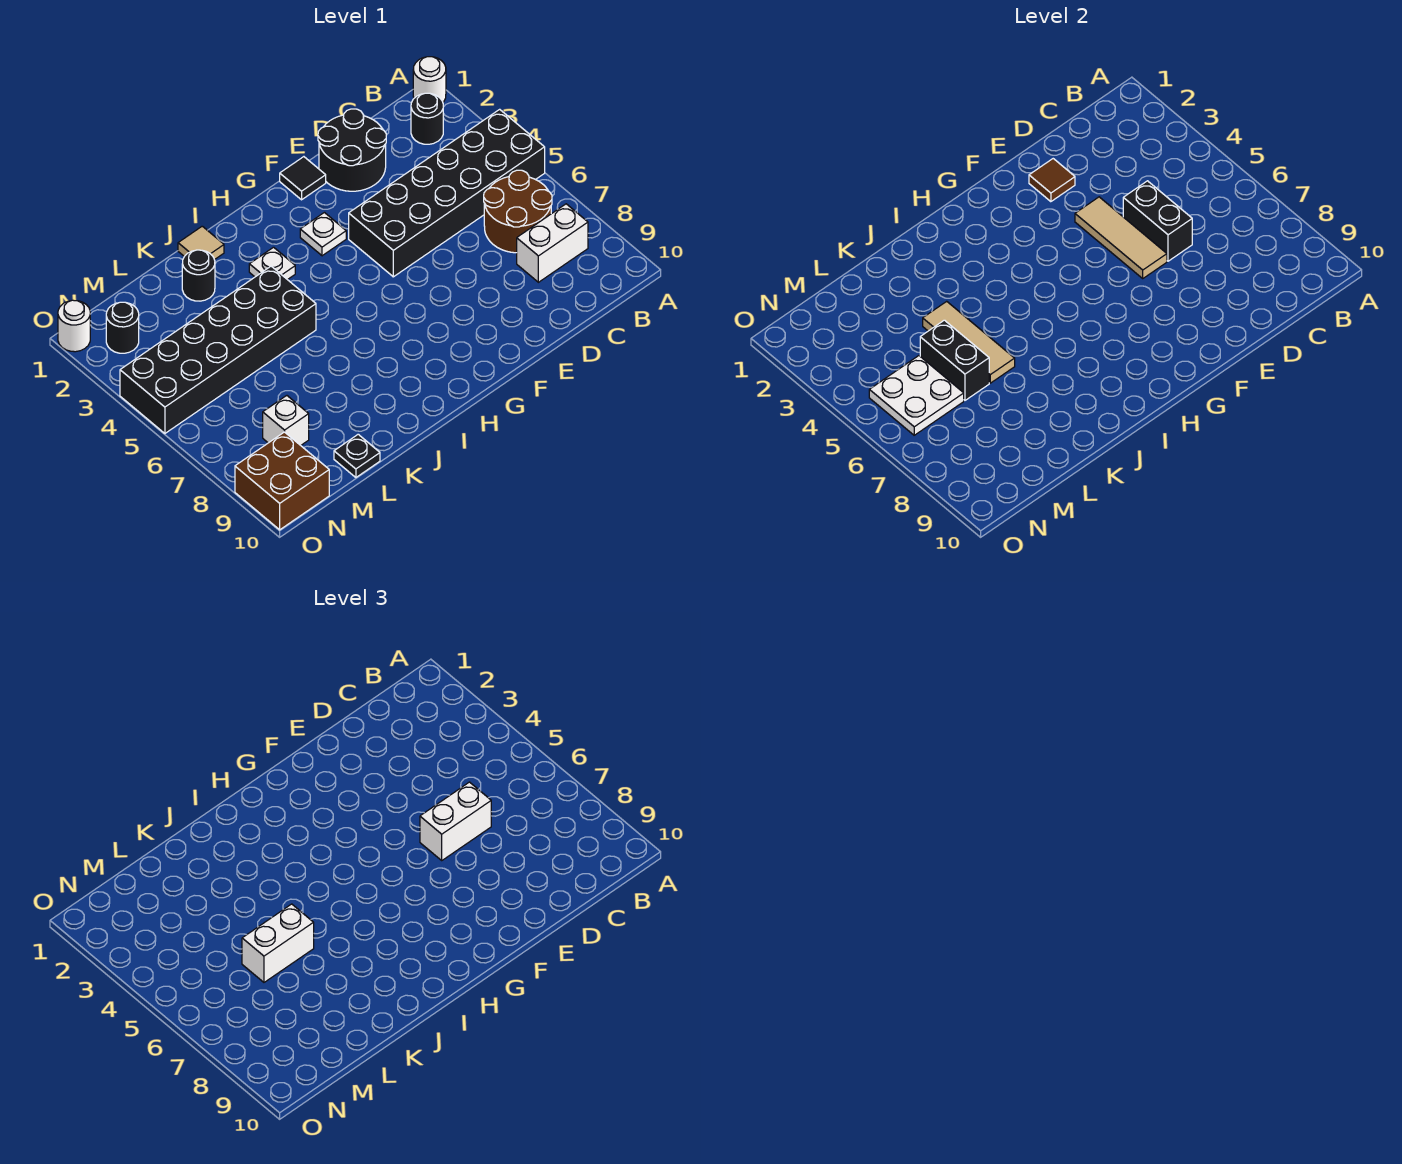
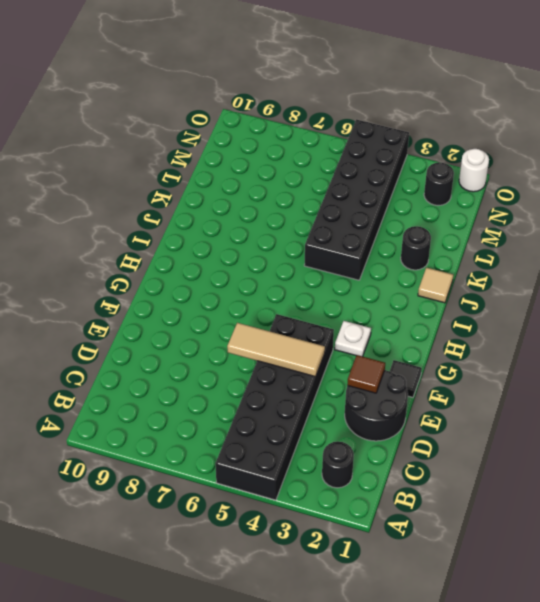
none -> white 1x1 round brick [413,57,446,102]
none -> brown 2x2 round brick [484,170,552,253]
none -> white 1x2 brick [517,204,588,282]

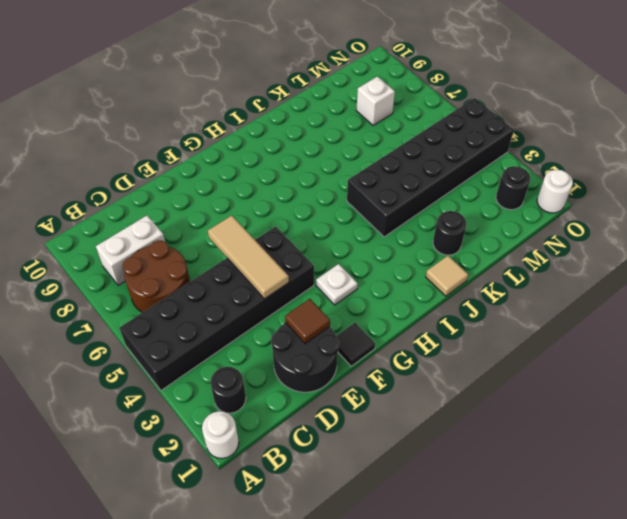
none -> white 1x1 plate [249,247,295,280]
none -> black 1x1 plate [334,434,380,477]
none -> brown 2x2 brick [235,432,329,530]

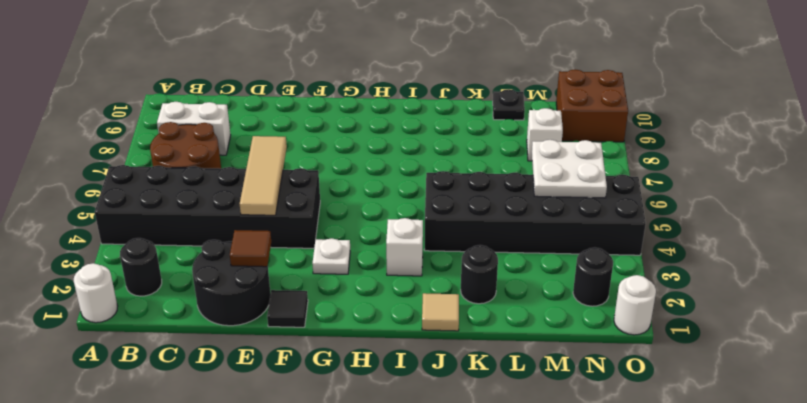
white 1x1 brick [386,218,423,276] -> white 1x1 plate [249,247,295,280]
none -> black 1x2 brick [1123,181,1192,261]
none -> tan 1x3 tile [923,301,1015,383]
none -> black 1x2 brick [920,320,989,400]

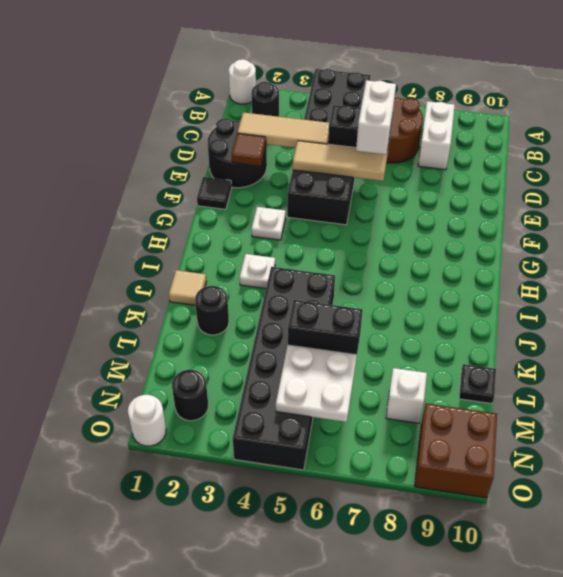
tan 1x3 tile [237,112,329,148] -> tan 1x3 tile moved to [923,301,1015,383]
none -> white 1x2 brick [242,904,314,982]

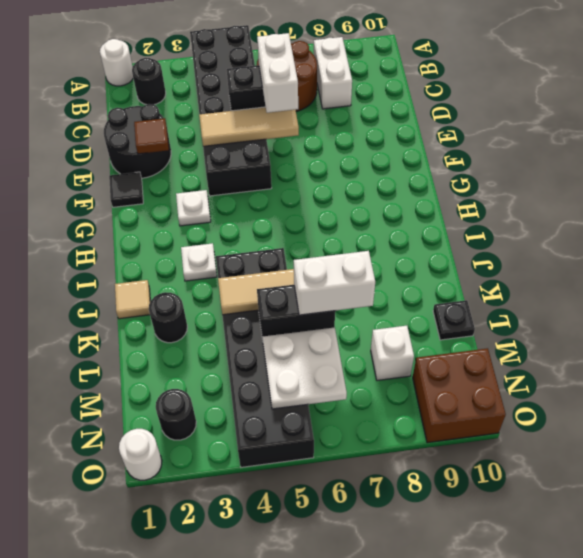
white 1x2 brick [294,251,375,315] -> white 1x2 brick turned to [242,904,314,982]

